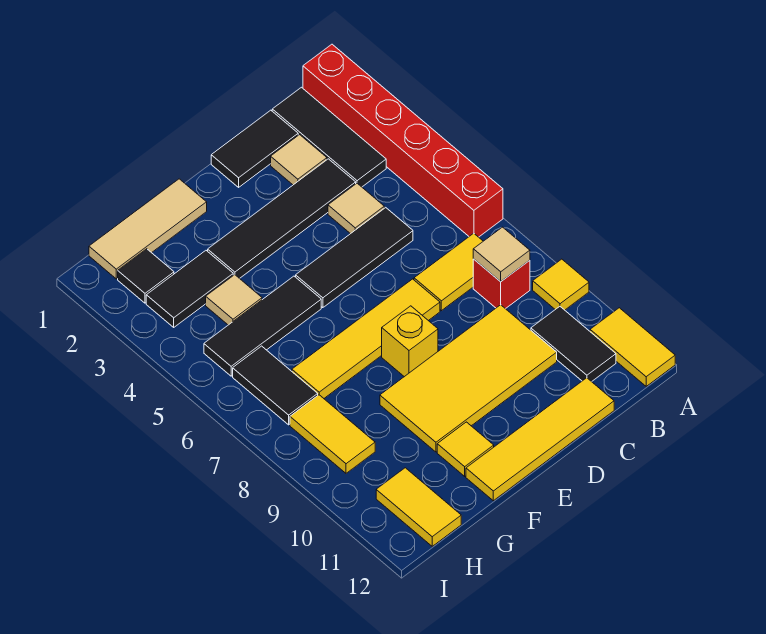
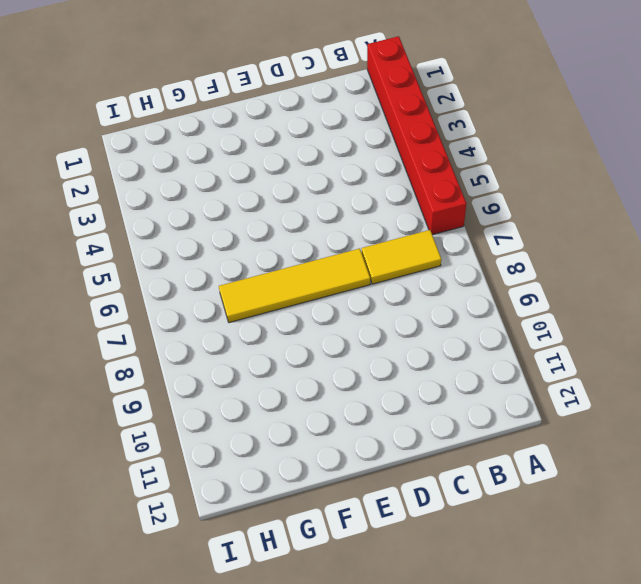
none -> yellow 1x1 tile [533,259,589,310]
none -> yellow 1x2 tile [590,308,675,386]
none -> black 1x3 tile [272,87,386,187]

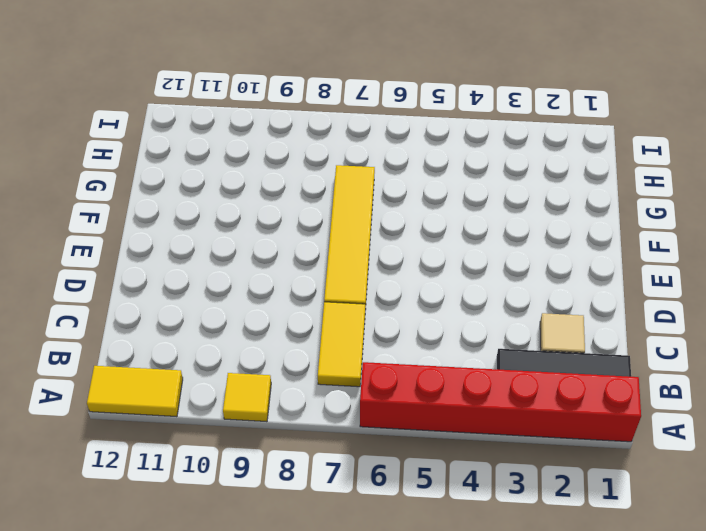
none -> red 1x1 brick [473,259,530,309]
none -> black 1x2 tile [531,307,616,382]
none -> black 1x2 tile [211,110,298,187]

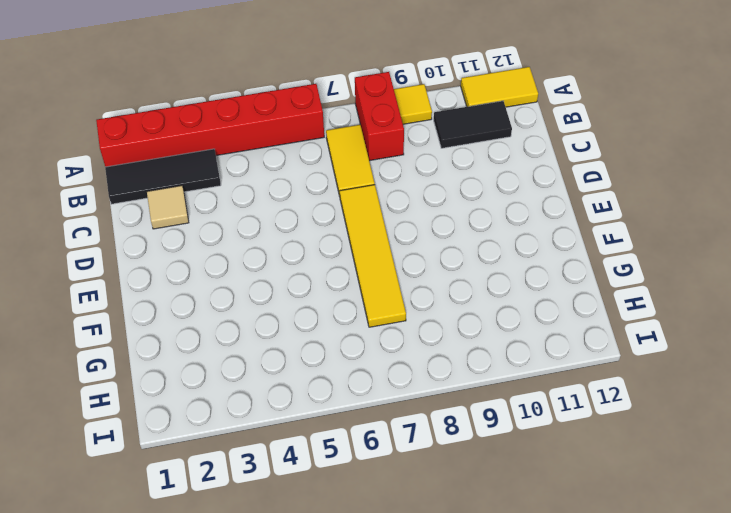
red 1x2 brick [355,72,404,161] -> red 1x1 brick [473,259,530,309]
none -> black 1x2 tile [211,110,298,187]
none -> black 1x4 tile [208,159,356,278]
none -> tan 1x1 tile [328,183,384,234]

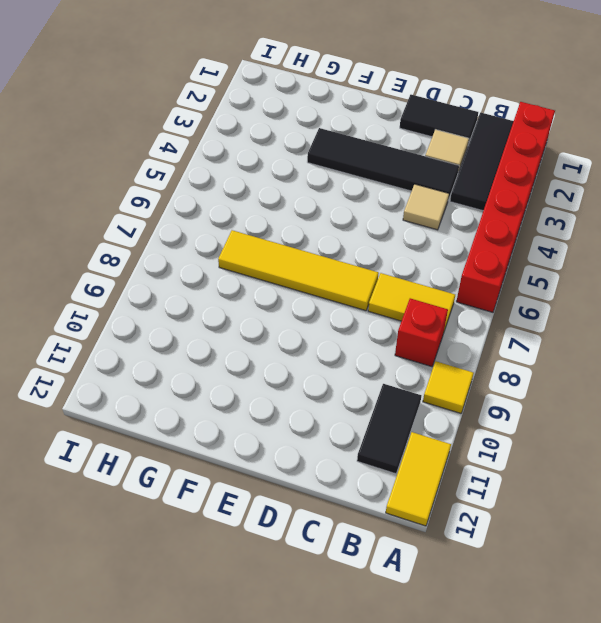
none -> black 1x3 tile [296,208,413,308]
none -> yellow 2x4 tile [380,305,557,452]
none -> yellow 1x4 tile [466,378,614,501]

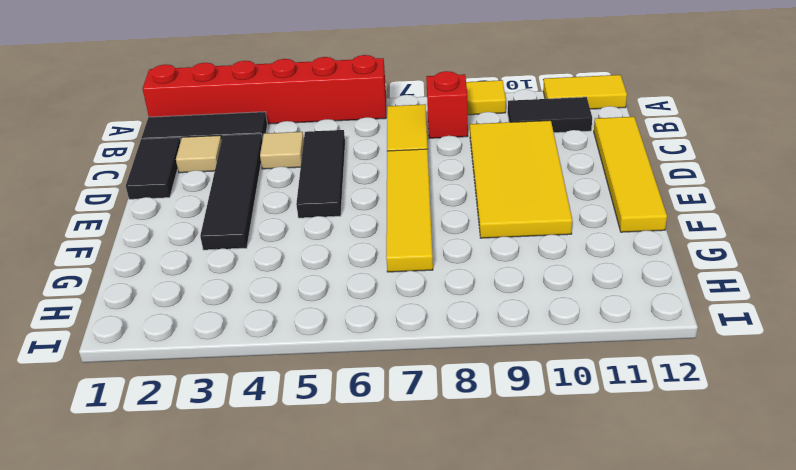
none -> yellow 1x1 brick [382,306,438,377]
none -> tan 1x3 tile [89,179,207,279]
none -> black 1x3 tile [204,276,321,376]

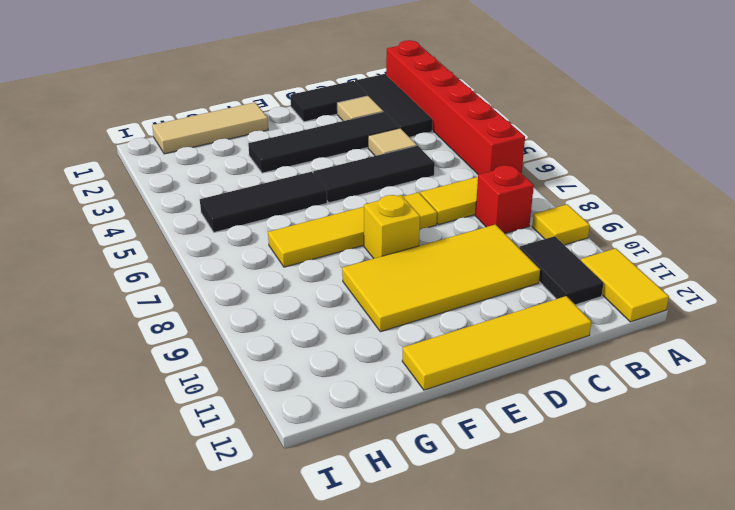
none -> yellow 1x1 tile [437,422,494,476]
none -> black 1x2 tile [146,251,233,327]
none -> tan 1x1 tile [206,275,262,325]

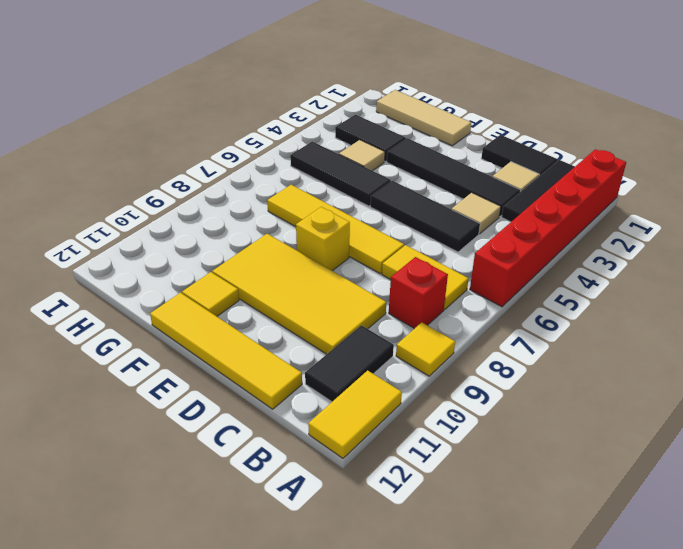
none -> black 1x1 tile [118,249,174,303]
none -> black 1x2 tile [233,346,318,425]
none -> yellow 1x2 tile [290,395,375,473]

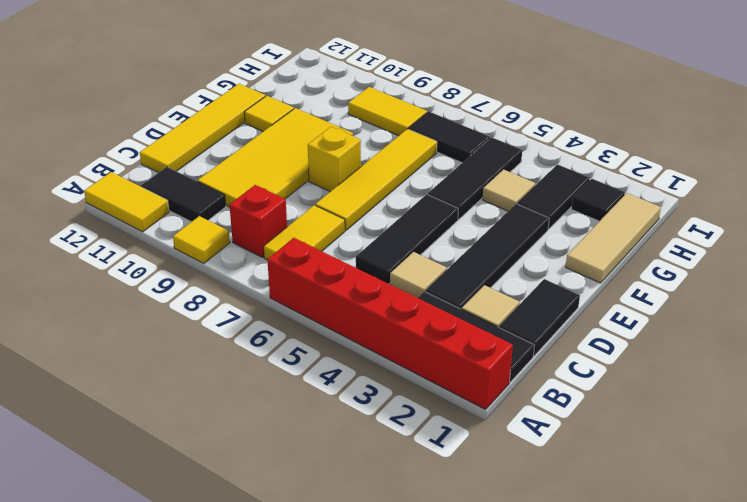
none -> yellow 1x2 tile [376,468,461,546]
none -> tan 1x1 tile [473,227,530,282]

